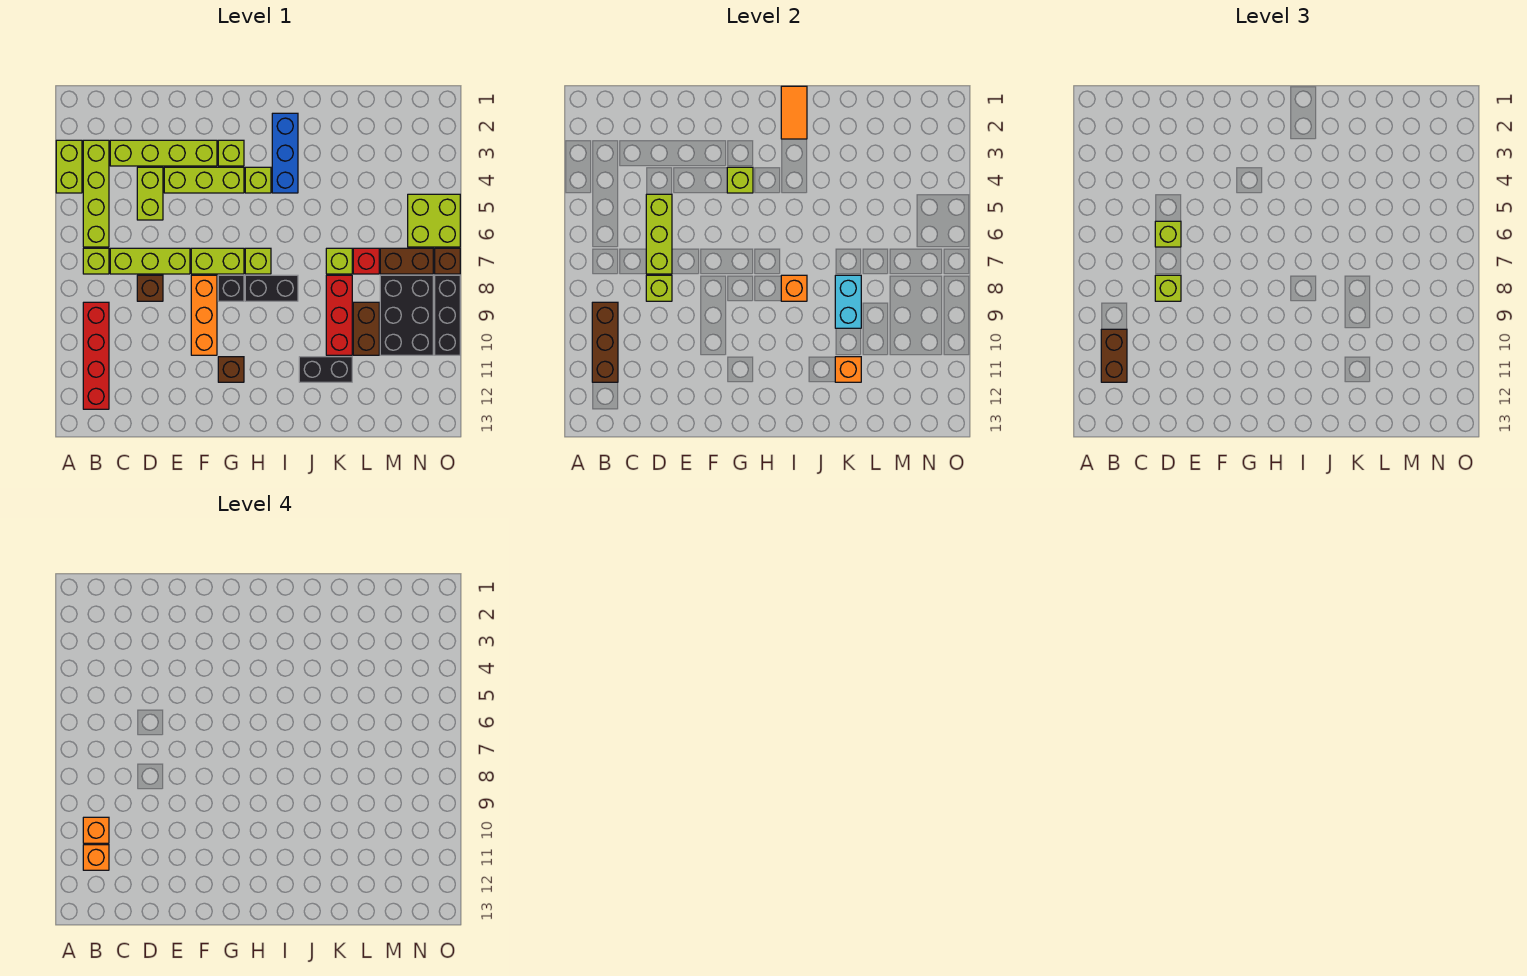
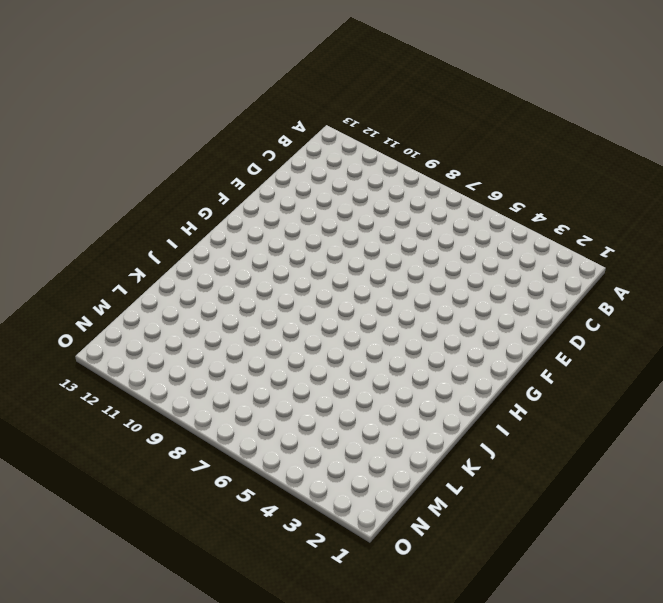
none -> lime 1x2 brick [56,140,82,193]
none -> lime 1x4 brick [83,140,109,247]
none -> lime 1x1 brick [83,248,109,274]
none -> red 1x4 brick [83,302,109,409]

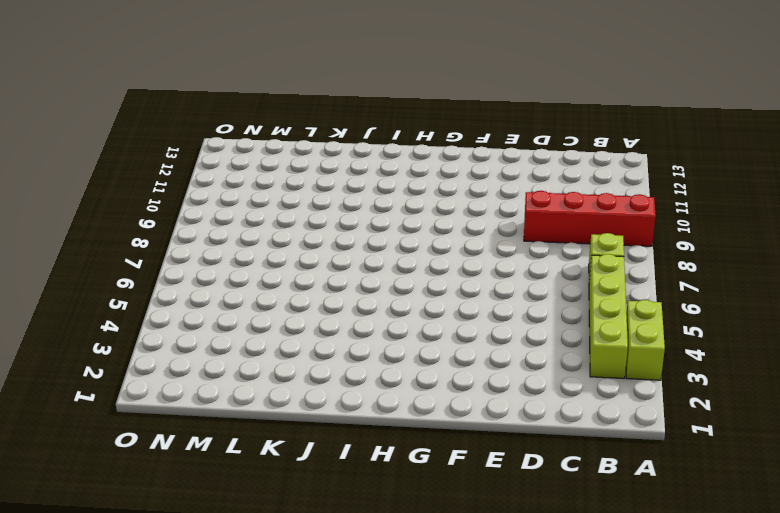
red 1x4 brick [524,191,656,246] -> red 1x4 brick turned to [83,302,109,409]
none -> lime 1x4 brick [110,140,217,166]
none -> lime 1x3 brick [110,248,190,274]
none -> lime 1x2 brick [137,167,163,220]
none -> brown 1x1 brick [137,275,163,301]

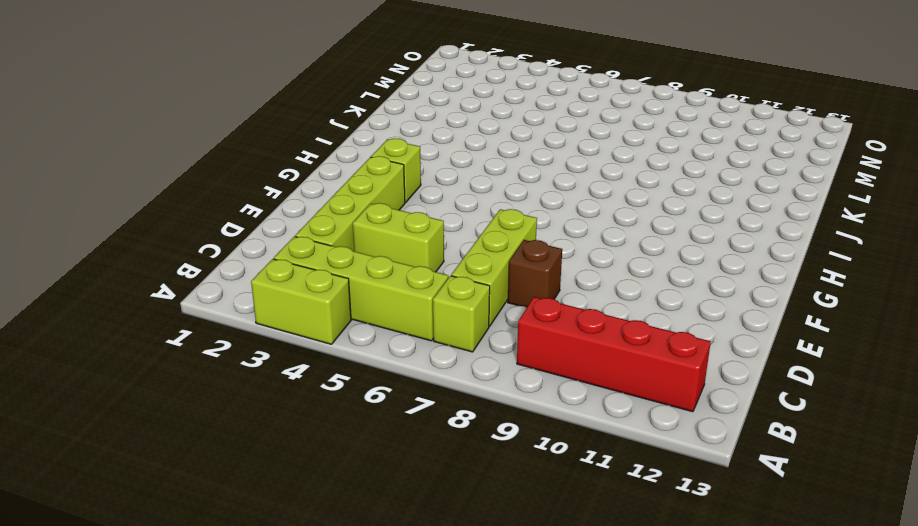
none -> lime 1x3 brick [164,167,244,193]
none -> lime 1x2 brick [191,248,244,274]
none -> orange 1x3 brick [191,275,217,355]
none -> black 1x1 brick [218,275,244,301]

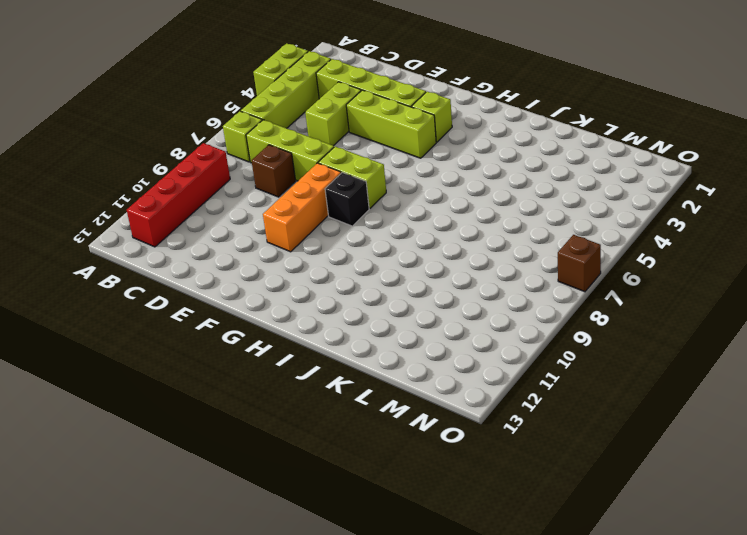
none -> brown 1x1 brick [218,357,244,382]
none -> lime 1x1 brick [245,167,271,193]
none -> lime 1x1 brick [245,248,271,274]
none -> black 1x2 brick [245,275,298,301]

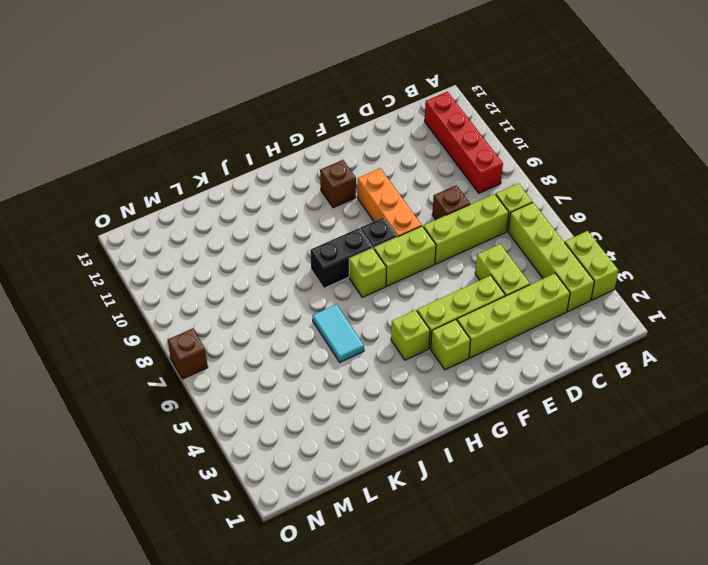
cyan 1x2 tile [313,304,364,362] -> none
none -> blue 1x3 brick [272,113,298,193]
none -> black 1x2 brick [299,357,352,382]
none -> lime 1x1 brick [326,248,352,274]
none -> red 1x3 brick [326,275,352,355]

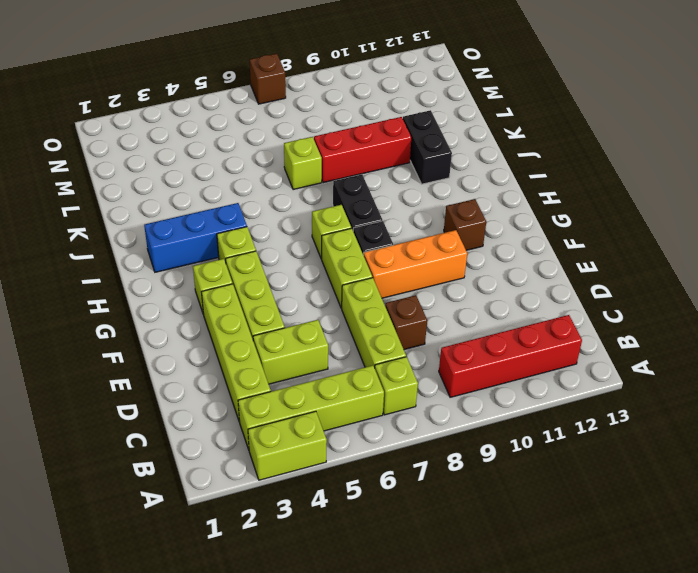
none -> red 1x1 brick [353,248,379,274]
none -> brown 1x2 brick [353,302,379,355]
none -> brown 1x2 brick [380,248,433,274]
none -> black 2x3 brick [380,275,433,355]

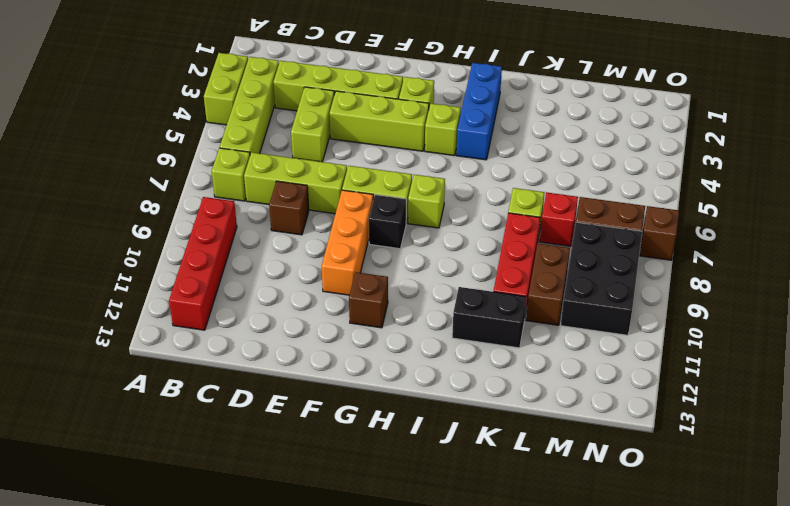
none -> black 1x2 brick [245,275,298,301]
none -> lime 2x2 brick [408,194,460,247]
none -> black 1x3 brick [435,275,460,355]
none -> brown 1x3 brick [592,302,618,382]

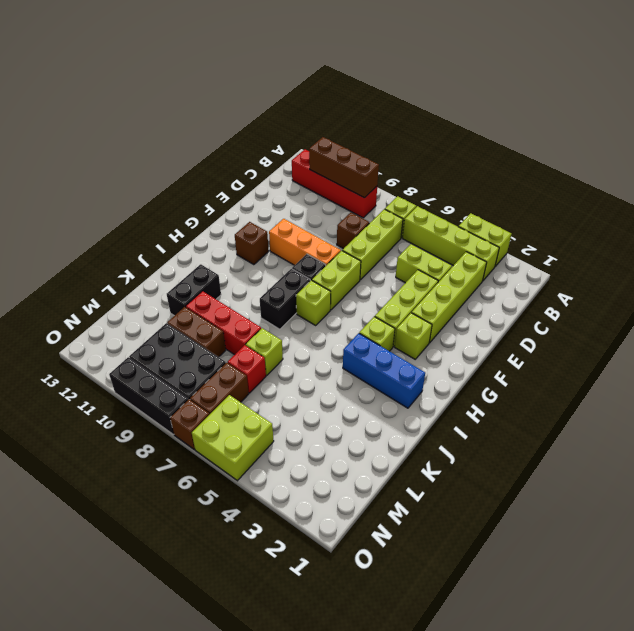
none -> lime 1x3 brick [646,194,672,274]
none -> lime 1x1 brick [646,275,672,301]
none -> lime 1x1 brick [727,167,753,193]
none -> orange 1x2 tile [781,86,807,139]

